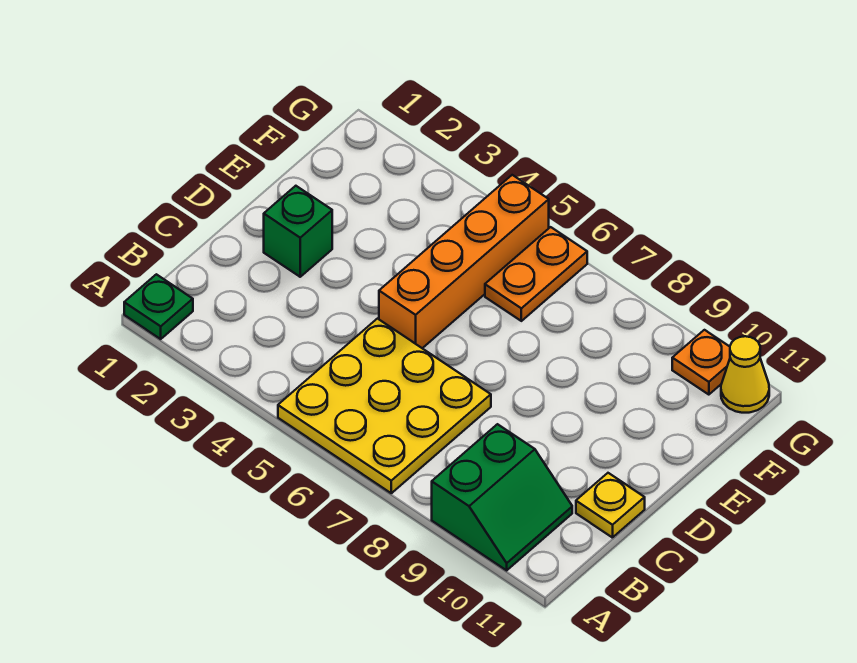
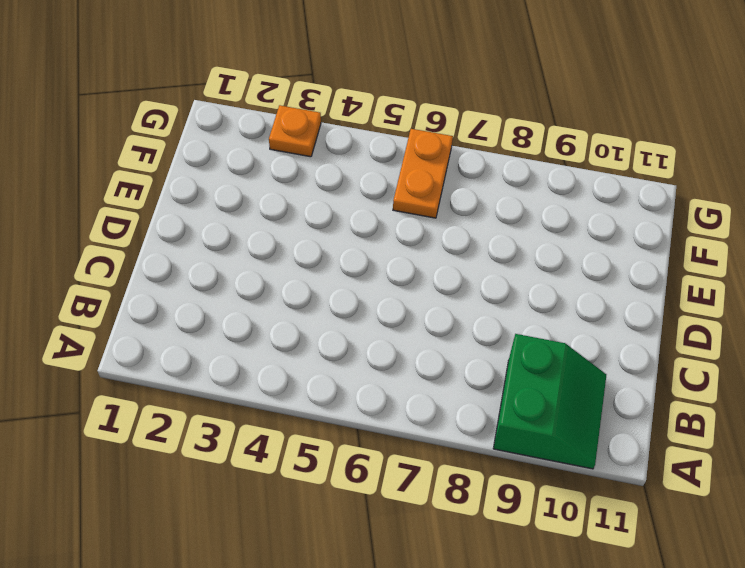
orange 1x1 plate [269,105,321,157] -> orange 1x1 plate moved to [672,330,730,395]
none -> green 1x1 plate [124,274,193,339]
none -> yellow 3x3 plate [278,319,491,493]

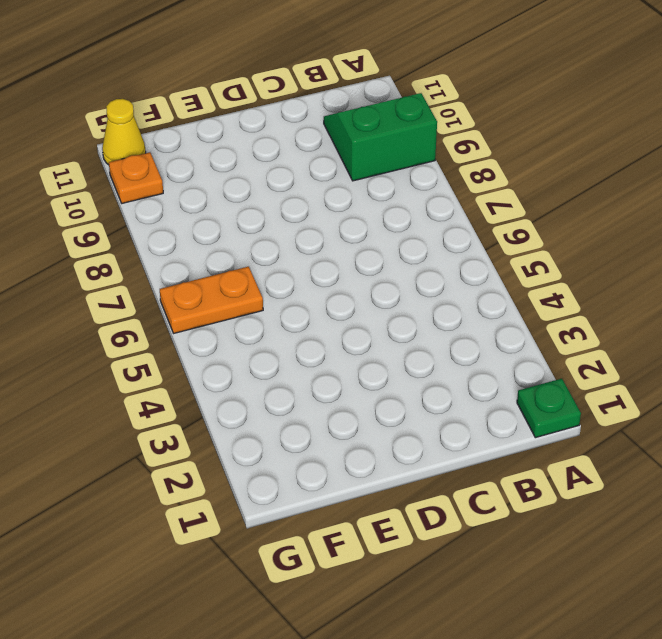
none -> yellow 3x3 plate [278,319,491,493]
none -> yellow 1x1 plate [576,473,645,538]

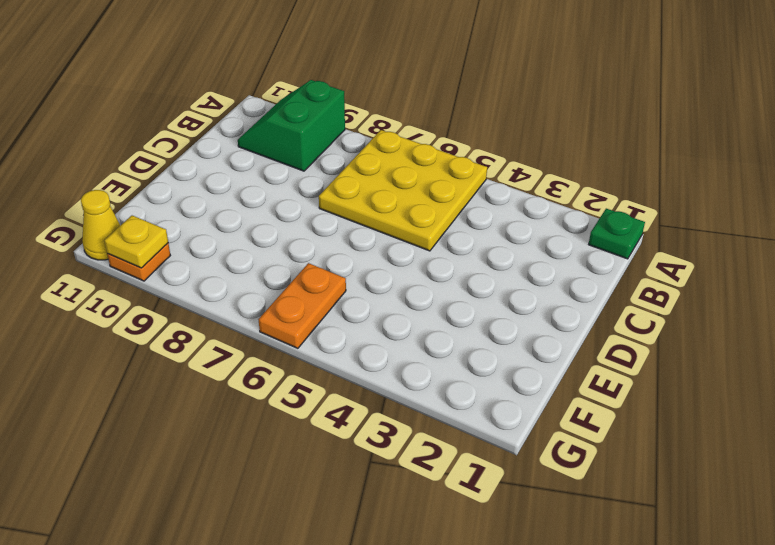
yellow 1x1 plate [104,216,168,268] -> yellow 1x1 plate moved to [576,473,645,538]
none -> green 1x1 brick [264,186,332,277]
none -> orange 1x4 brick [379,175,549,348]

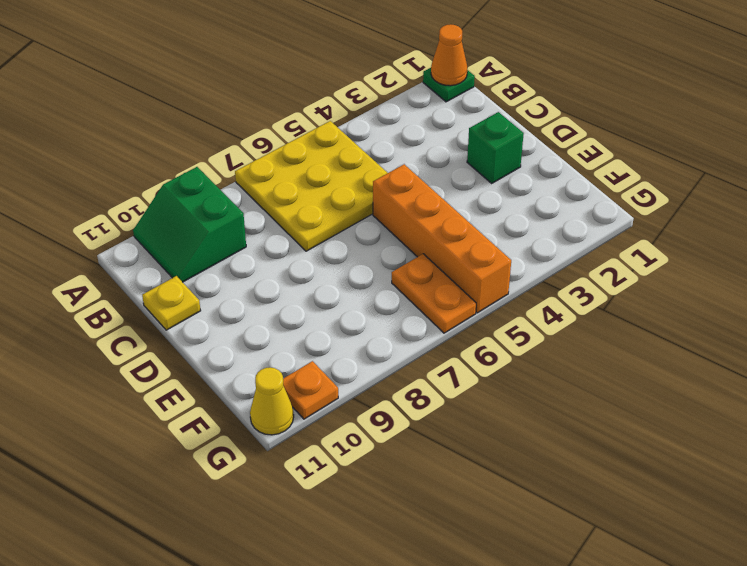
orange 1x1 cone [431,24,467,86] -> none

